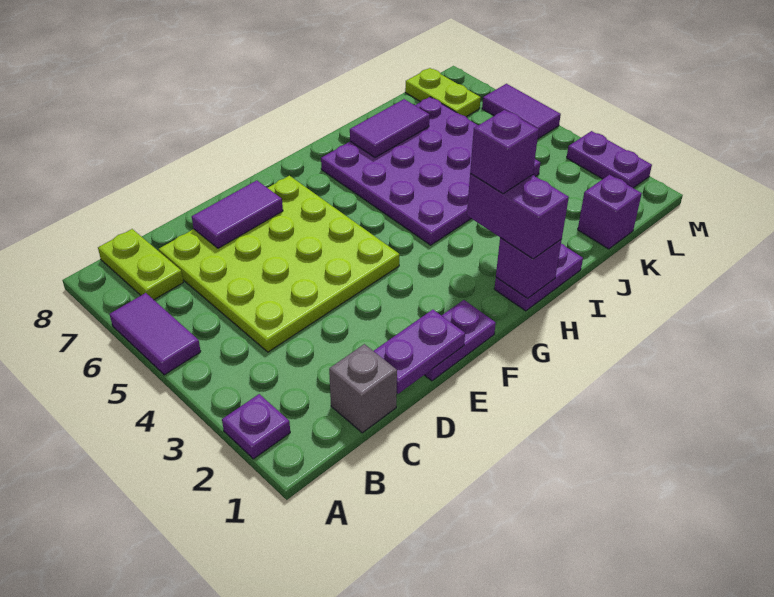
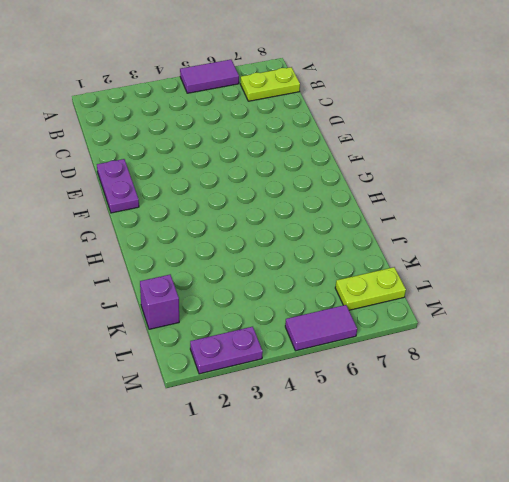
none -> purple 1x1 plate [222,394,290,459]
none -> grey 1x1 brick [329,344,397,433]
none -> lime 4x4 plate [159,176,400,352]

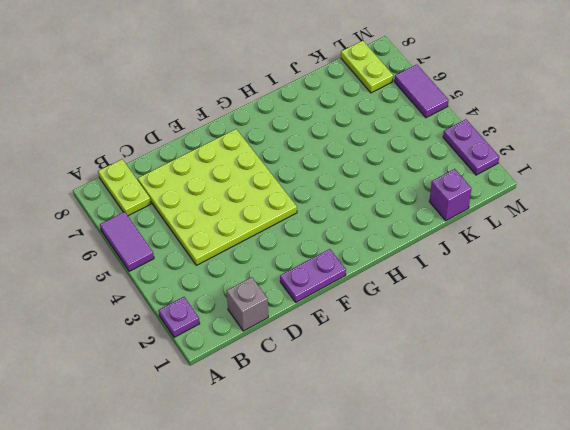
none -> purple 1x2 plate [494,244,583,311]
none -> purple 4x4 plate [321,97,540,245]
none -> purple 1x2 plate [374,310,465,394]

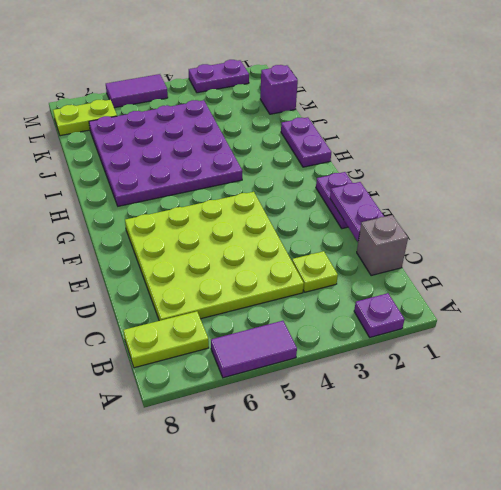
lime 1x1 plate [292,251,338,292] -> none
none -> purple 1x2 tile [192,180,283,248]
none -> purple 1x1 brick [496,238,562,299]
none -> purple 1x2 tile [350,99,430,158]

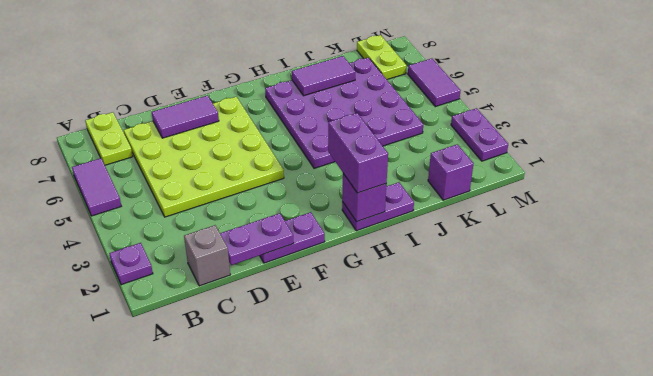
none -> purple 1x1 brick [470,110,539,193]

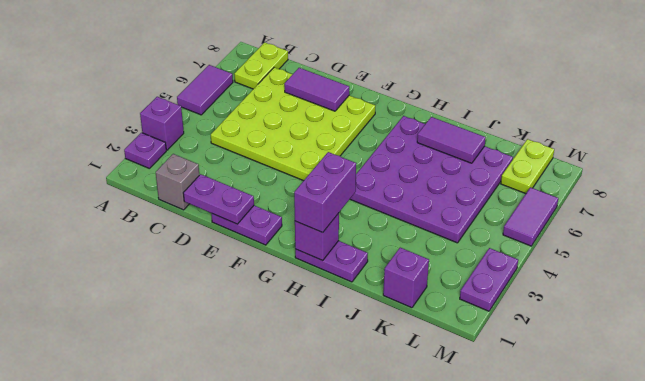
purple 1x1 brick [140,97,184,150] -> purple 1x1 brick moved to [470,110,539,193]

